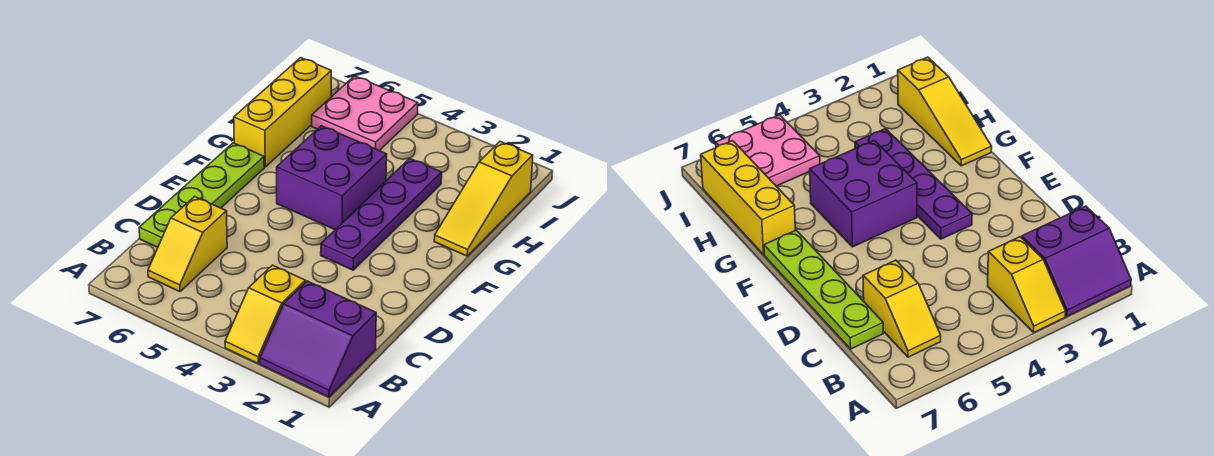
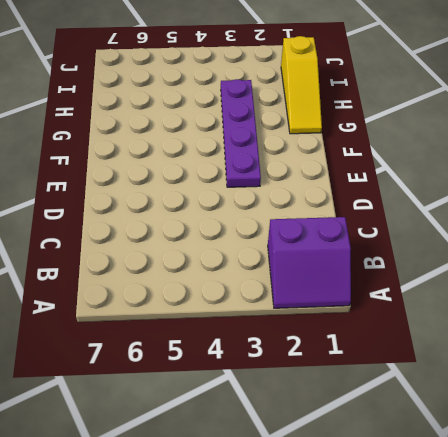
none -> yellow 1x2 slope [225,265,306,363]
none -> yellow 1x2 slope [148,196,227,292]

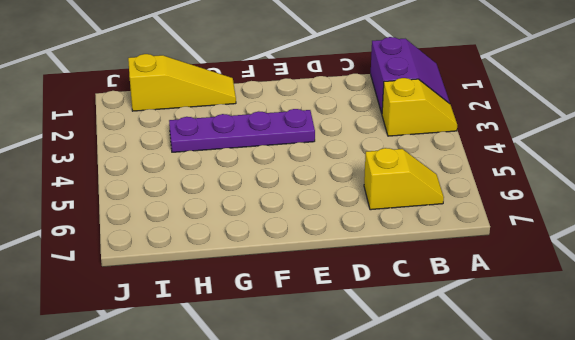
none -> lime 1x4 plate [139,143,264,247]
none -> purple 2x2 brick [277,126,387,230]

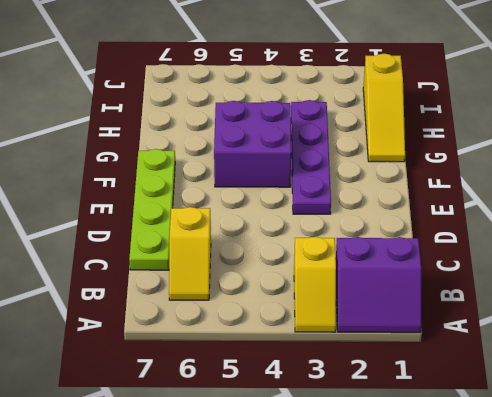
none -> yellow 1x3 brick [234,58,331,167]
none -> pink 2x2 plate [312,76,418,151]

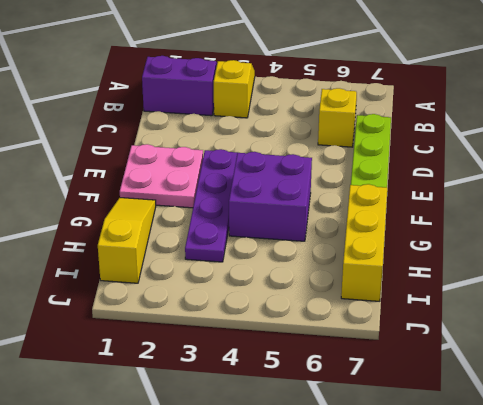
pink 2x2 plate [120,144,203,208] -> pink 2x2 plate moved to [312,76,418,151]

